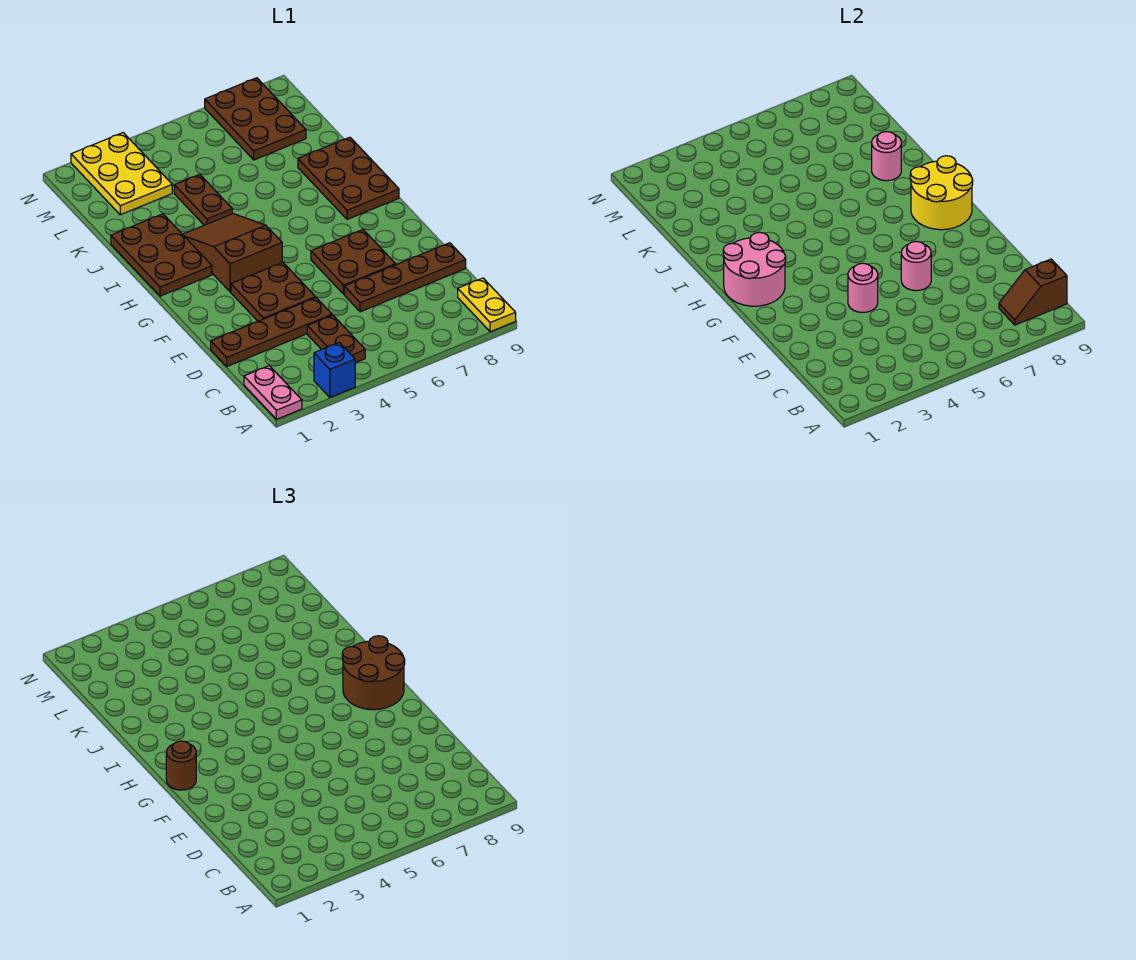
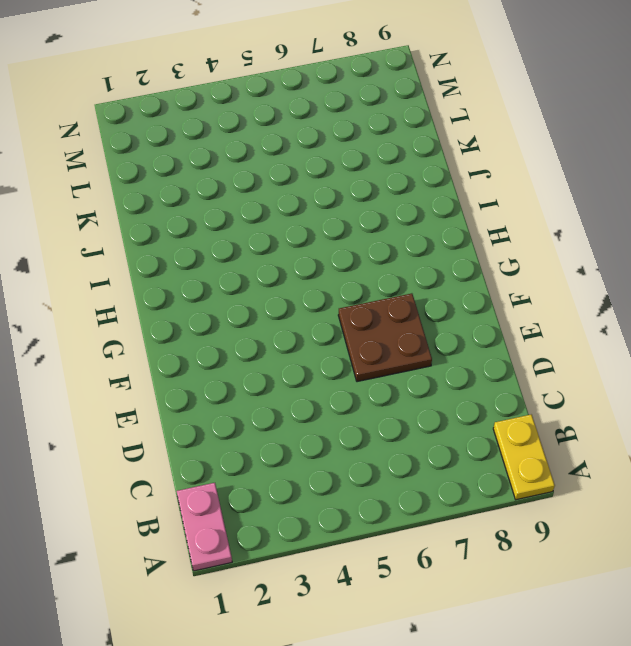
none -> blue 1x1 brick [314,342,355,397]
none -> brown 1x2 plate [307,315,365,363]
none -> brown 1x4 plate [211,298,332,366]

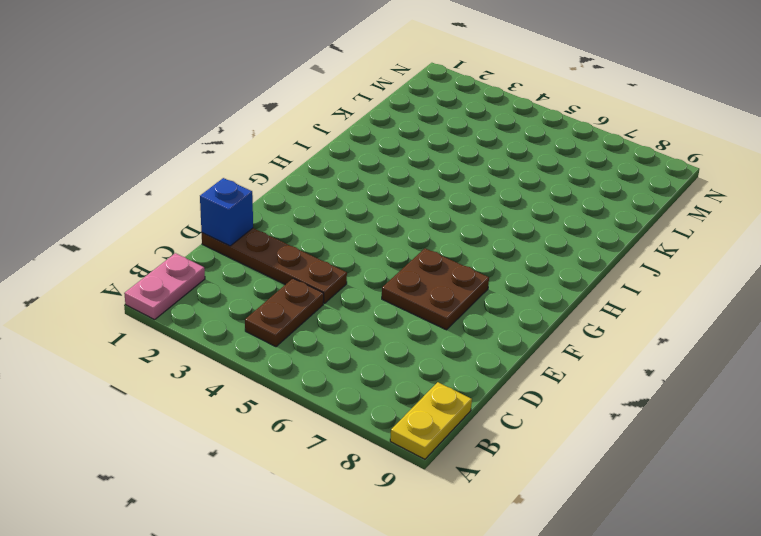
blue 1x1 brick [200,178,253,246] -> blue 1x1 brick moved to [314,342,355,397]
none -> brown 1x4 plate [344,243,466,312]
none -> brown 2x2 plate [231,262,315,321]
none -> brown 2x3 slope [183,214,282,292]

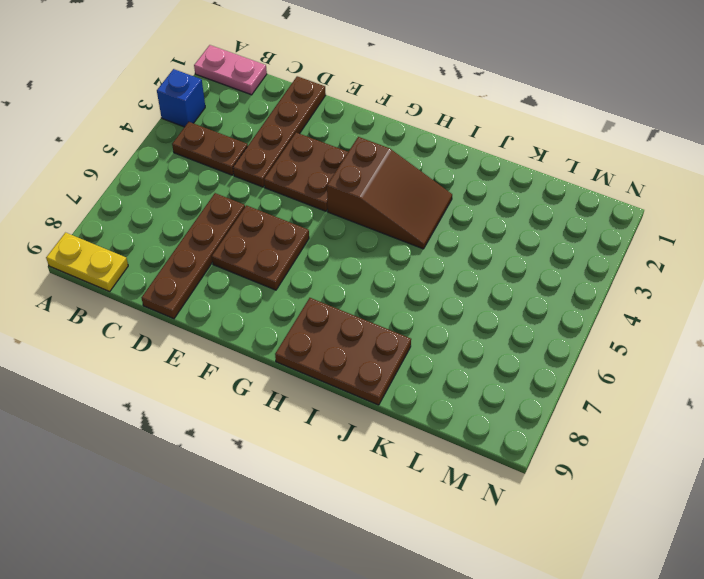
none -> brown 2x3 plate [111,214,212,296]
none -> brown 1x2 plate [174,174,232,225]
none -> yellow 2x3 plate [71,133,172,215]

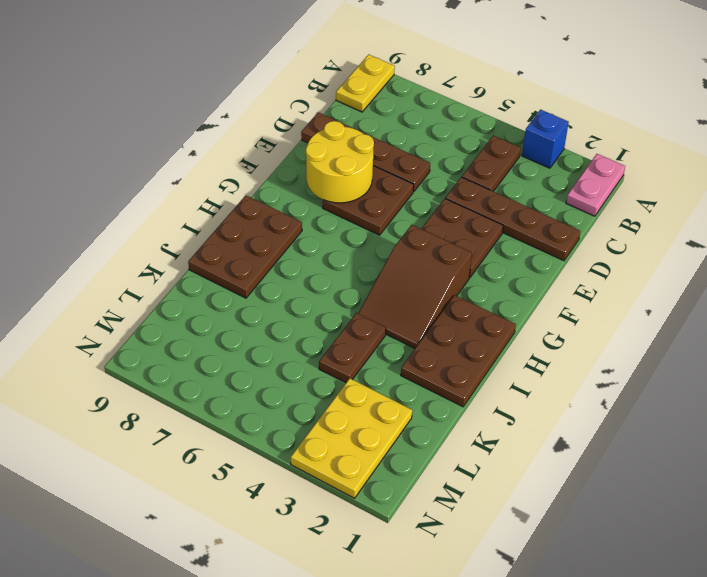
yellow 2x2 round brick [306,121,374,203] -> yellow 2x2 round brick moved to [910,156,973,230]
none -> brown 2x3 plate [205,78,306,160]
none -> brown 1x2 slope [999,259,1067,325]
none -> pink 1x1 round brick [848,263,878,312]

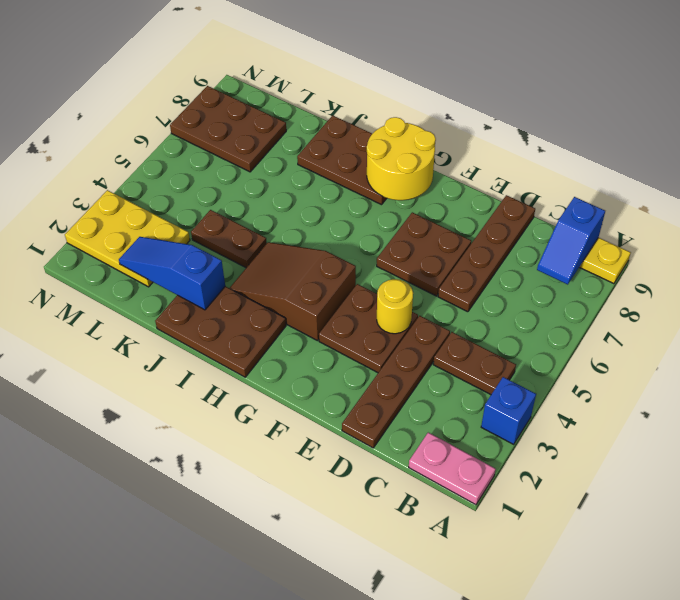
blue 1x2 slope [537,197,605,285] -> brown 1x2 slope [999,259,1067,325]
yellow 1x1 round brick [377,279,413,334] -> pink 1x1 round brick [848,263,878,312]
blue 1x3 slope [119,237,225,310] -> none
none -> pink 1x1 round brick [901,241,931,291]
none -> pink 2x2 round brick [723,232,786,306]
none -> pink 1x1 round brick [872,132,901,181]

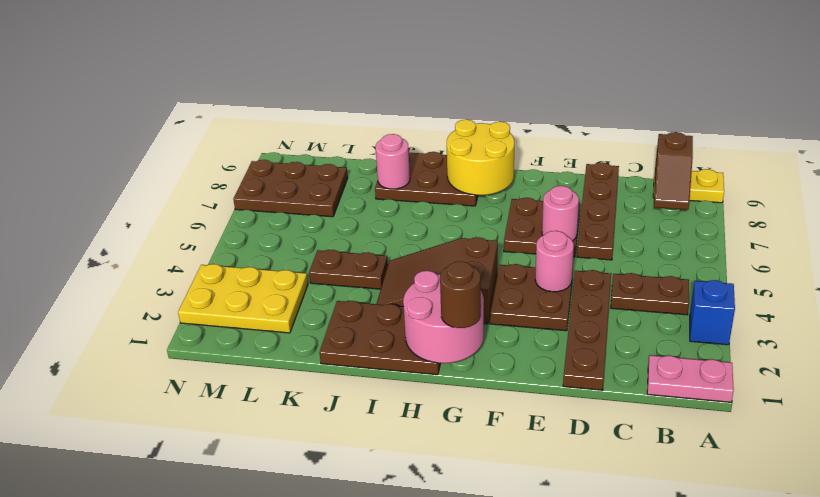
none -> brown 2x2 round brick [342,636,405,710]

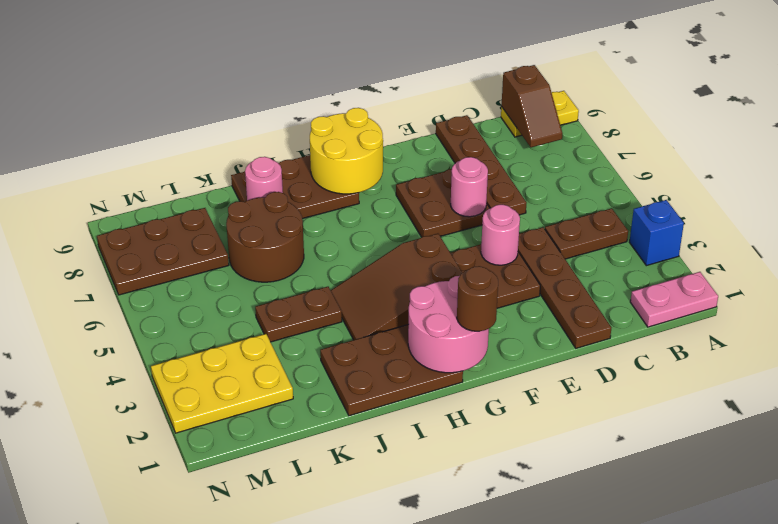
brown 2x2 round brick [226,192,304,282] -> brown 2x2 round brick moved to [342,636,405,710]

